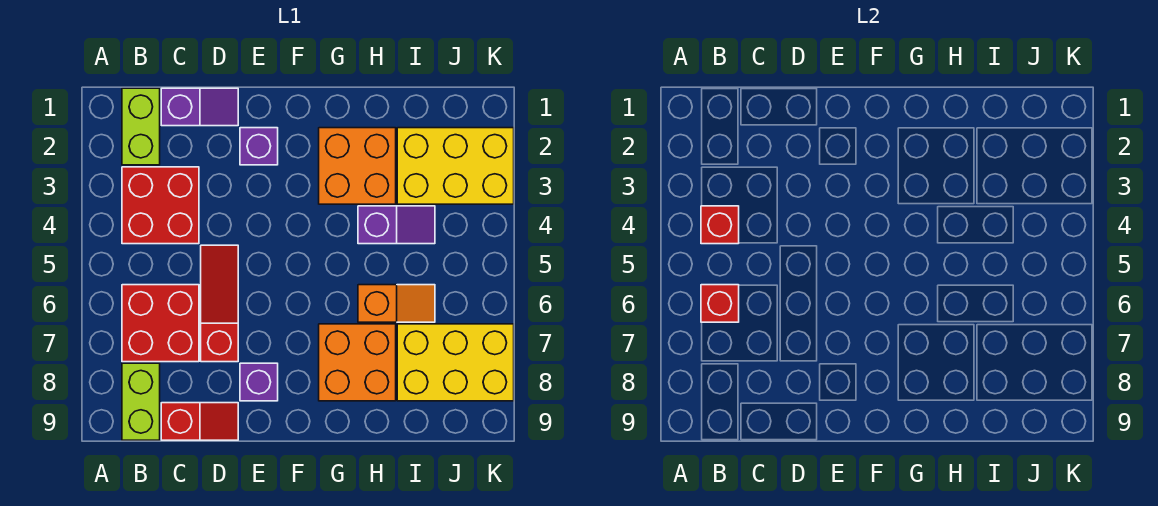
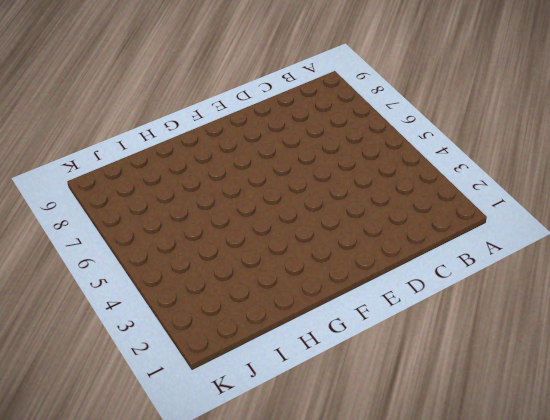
none -> lime 1x2 brick [122,88,160,165]
none -> red 2x2 brick [122,167,199,244]
none -> red 2x2 brick [122,285,199,362]

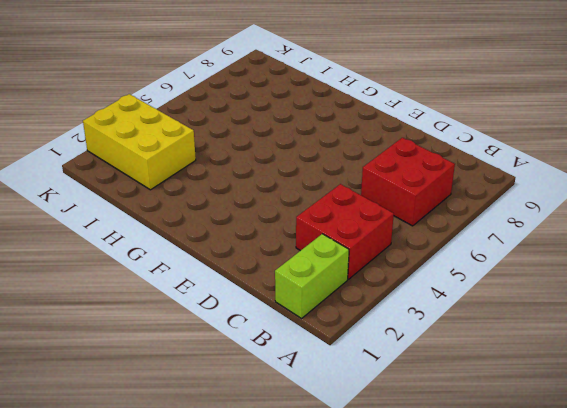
none -> lime 1x2 brick [122,363,160,440]
none -> purple 1x2 slope [161,88,238,126]
none -> red 1x2 slope [161,403,238,440]

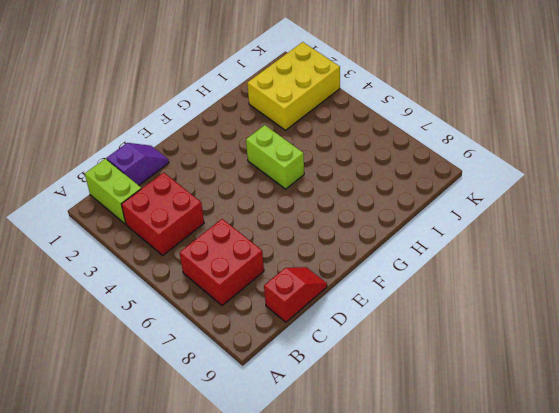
lime 1x2 brick [246,125,304,189] -> lime 1x2 brick moved to [122,363,160,440]
none -> red 1x3 slope [201,245,238,362]
none -> purple 1x1 brick [240,128,278,165]
none -> purple 1x1 brick [240,363,278,401]

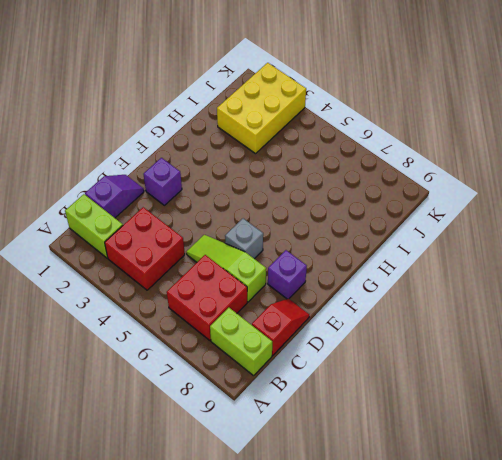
lime 1x3 slope [186,235,266,302] -> red 1x3 slope [201,245,238,362]
grey 1x1 brick [225,218,263,259] -> none
none -> orange 2x2 brick [319,128,396,204]
none -> orange 2x2 brick [319,324,396,401]
none -> purple 1x2 slope [358,206,435,244]

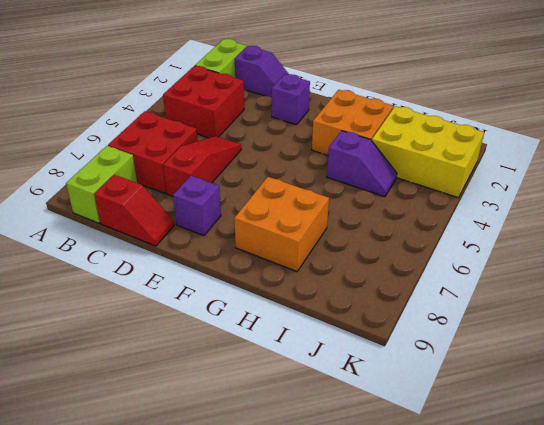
none -> orange 1x2 slope [358,285,435,322]
none -> yellow 2x3 brick [397,324,514,401]
none -> red 1x1 brick [701,206,739,244]

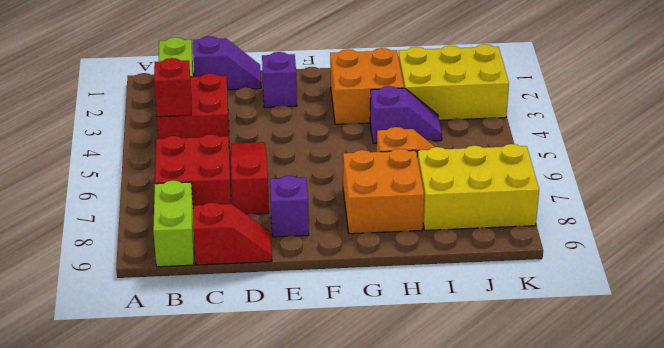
none -> red 1x1 brick [701,285,739,322]

